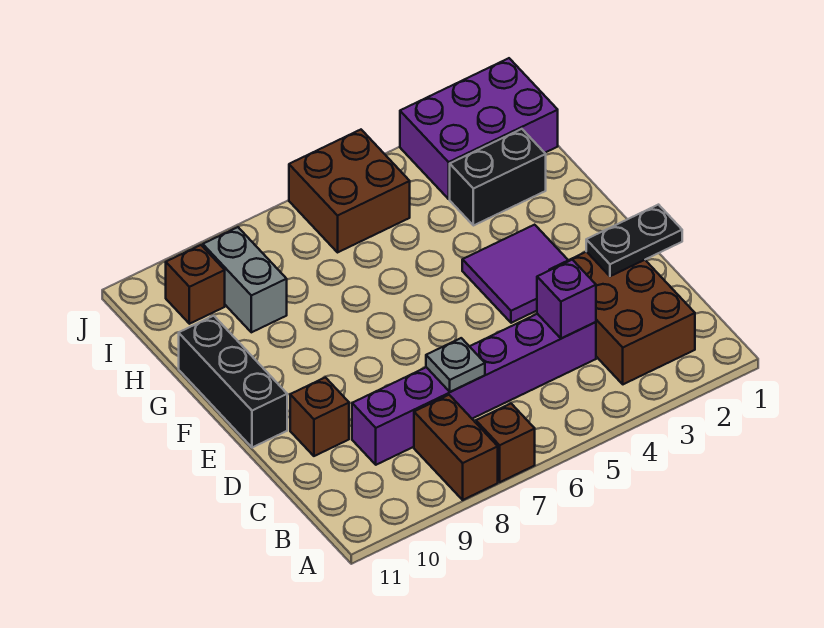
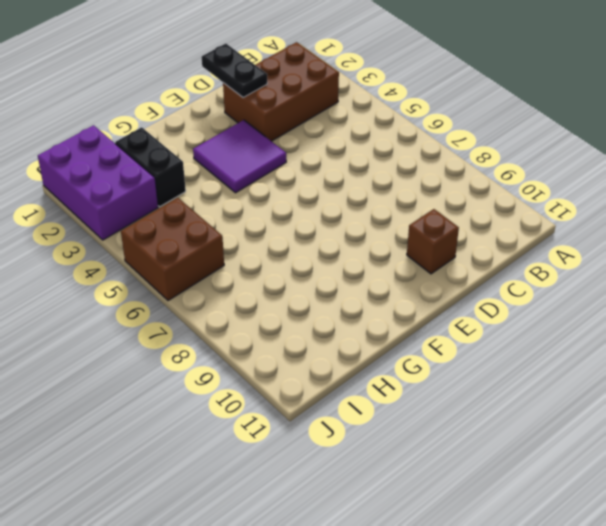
none -> brown 1x1 brick [476,404,535,482]
none -> brown 1x2 brick [414,395,498,500]
none -> purple 1x6 brick [352,314,596,465]

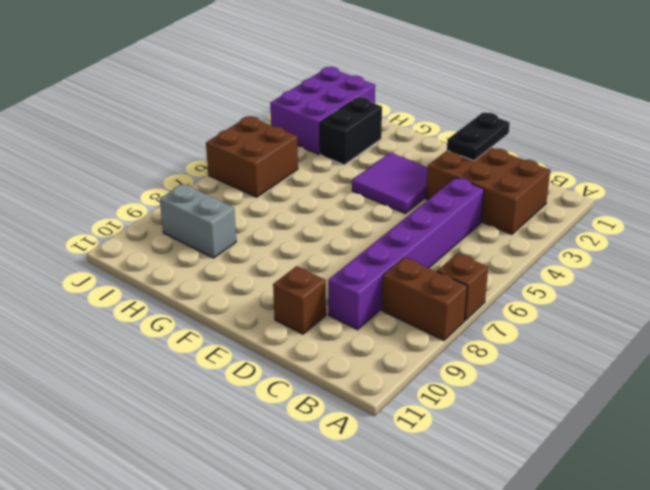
none -> black 1x3 brick [179,316,287,448]
none -> brown 1x1 brick [166,245,225,324]
none -> purple 1x1 brick [537,260,596,339]

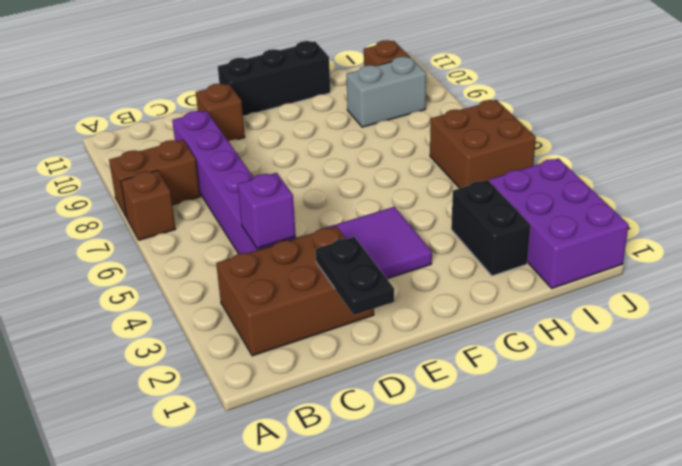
none -> grey 1x1 plate [426,338,485,392]

